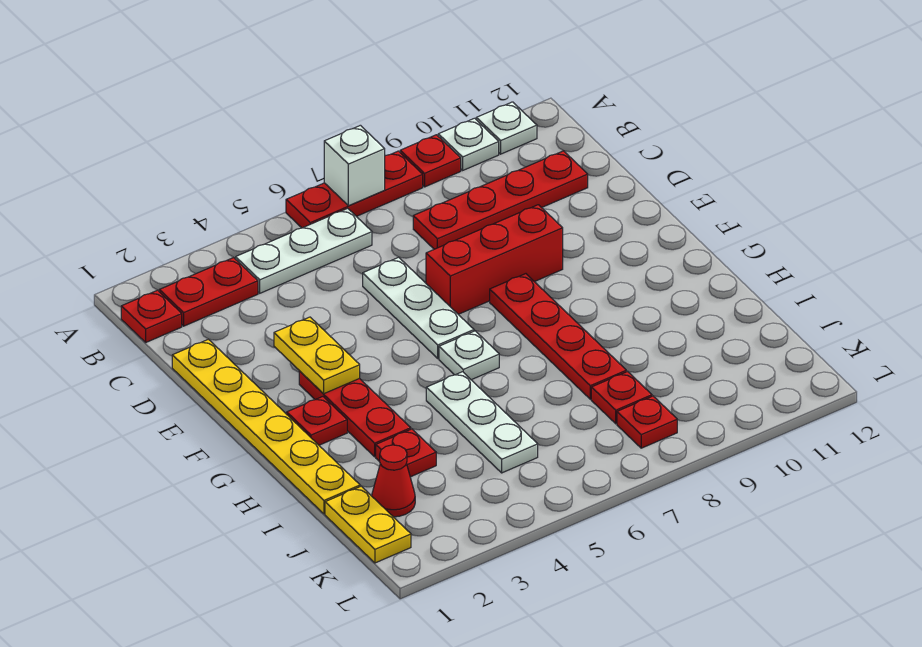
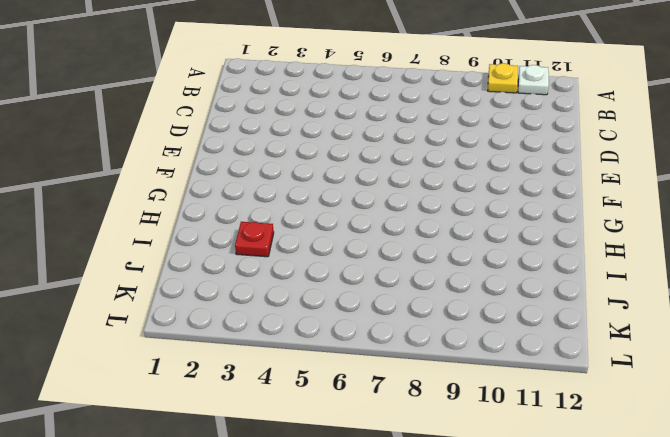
yellow 1x1 plate [488,63,518,93] -> white 1x1 plate [438,118,499,170]
none -> red 1x3 plate [286,151,423,228]
none -> red 1x1 plate [400,135,461,187]
none -> red 1x1 plate [121,290,182,342]

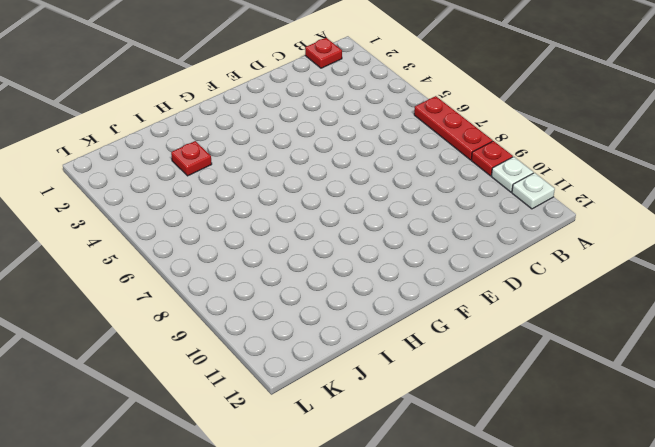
none -> red 1x2 plate [159,258,258,326]
none -> white 1x3 plate [236,208,372,293]
none -> red 1x4 plate [413,151,588,249]

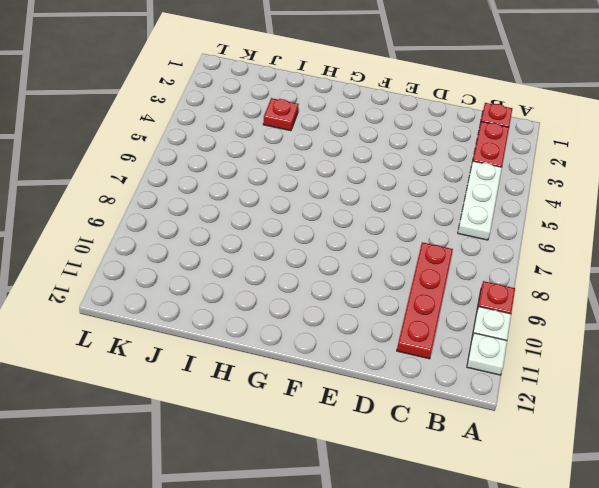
none -> red 1x3 plate [286,151,423,228]
none -> yellow 1x6 plate [172,339,360,514]
none -> white 1x3 plate [363,257,474,358]

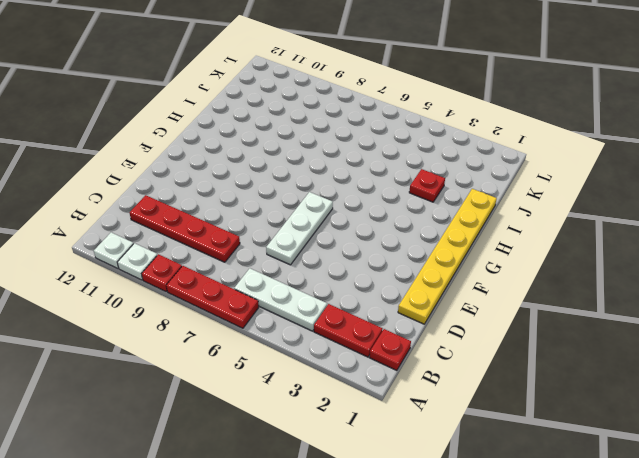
none -> red 1x3 brick [426,205,563,314]
none -> red 1x3 plate [299,371,411,457]
none -> red 1x4 plate [490,274,626,399]

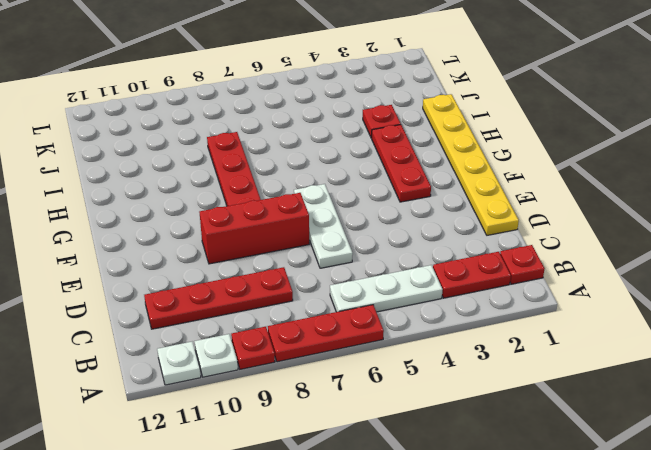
none -> red 1x1 plate [287,397,347,445]
none -> white 1x1 plate [439,331,499,380]
none -> white 1x3 plate [426,372,538,473]

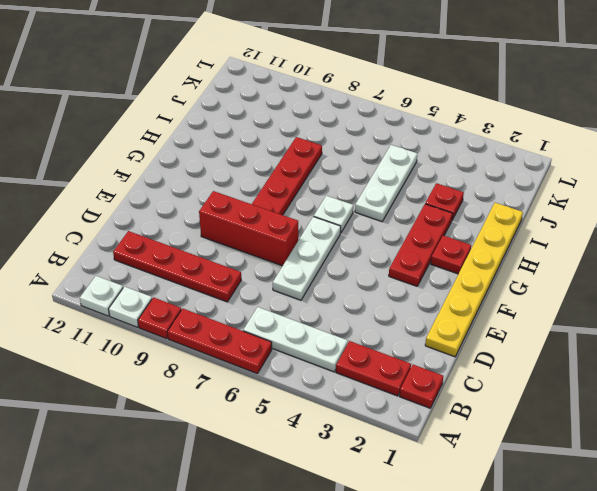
none -> yellow 1x2 plate [325,486,411,563]
none -> red 1x1 cone [372,445,415,517]
none -> red 1x1 plate [591,372,652,424]

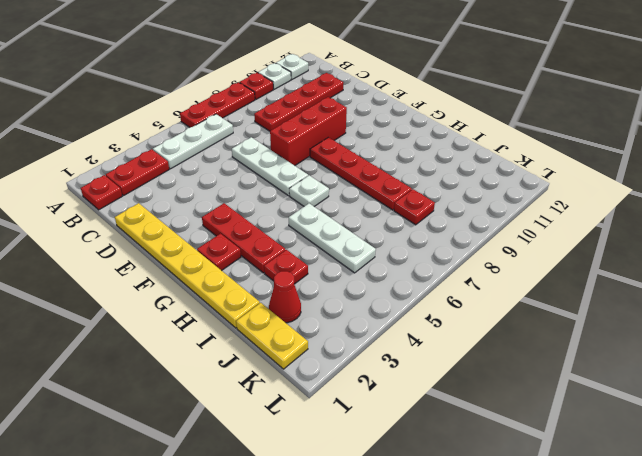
none -> red 1x1 plate [617,396,677,448]
none -> white 1x1 brick [324,125,385,206]
none -> yellow 1x2 plate [274,317,360,394]

